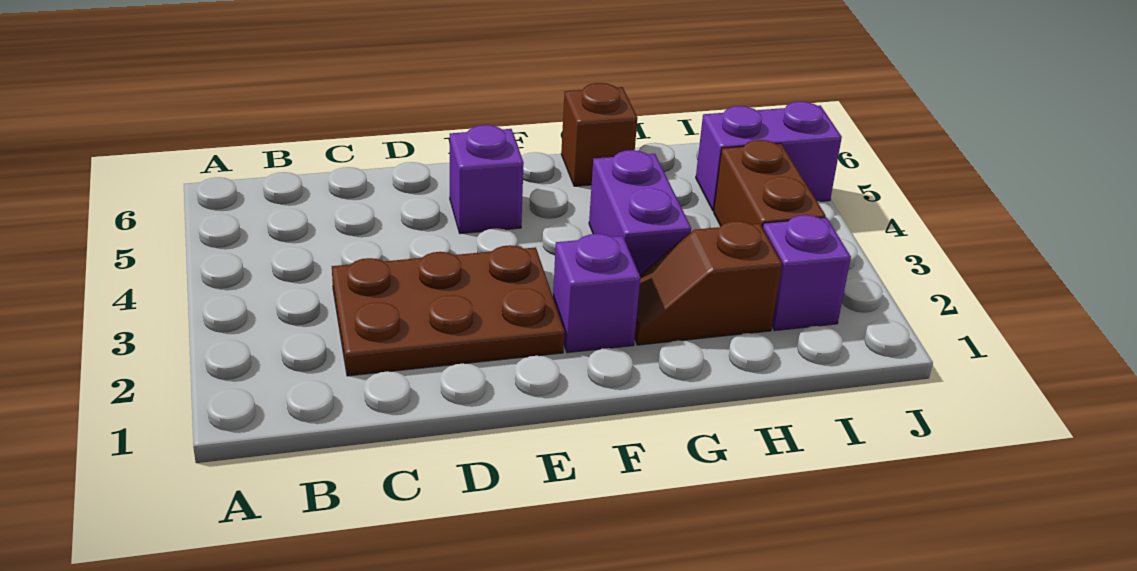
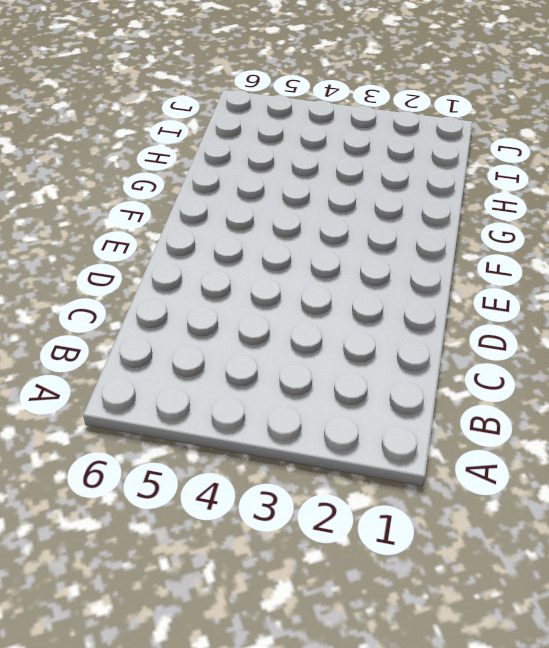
none -> brown 2x3 plate [332,245,565,376]
none -> purple 1x1 brick [450,125,524,234]

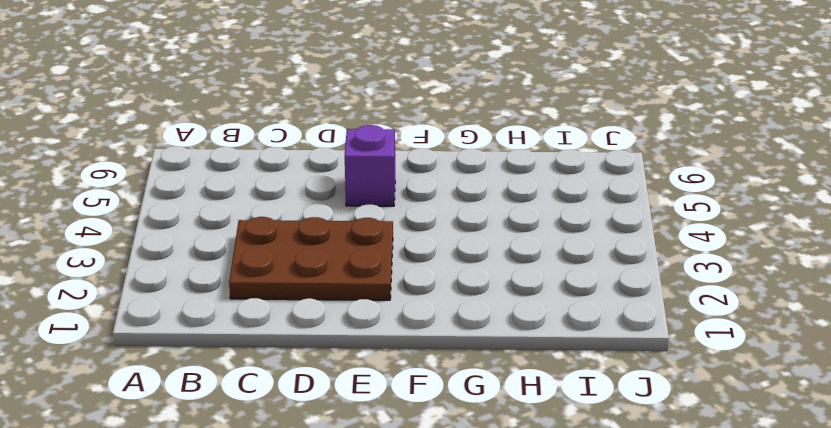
none -> purple 1x1 brick [553,234,640,353]
none -> brown 1x2 slope [635,221,782,345]

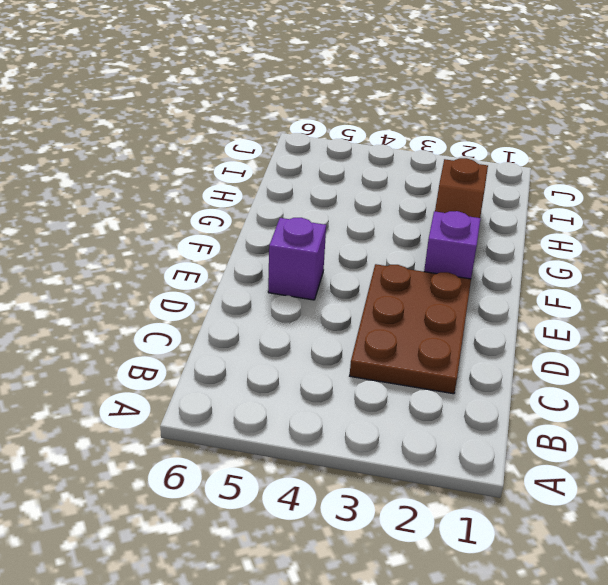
none -> purple 1x2 brick [589,150,691,275]
none -> brown 1x1 brick [561,83,637,186]

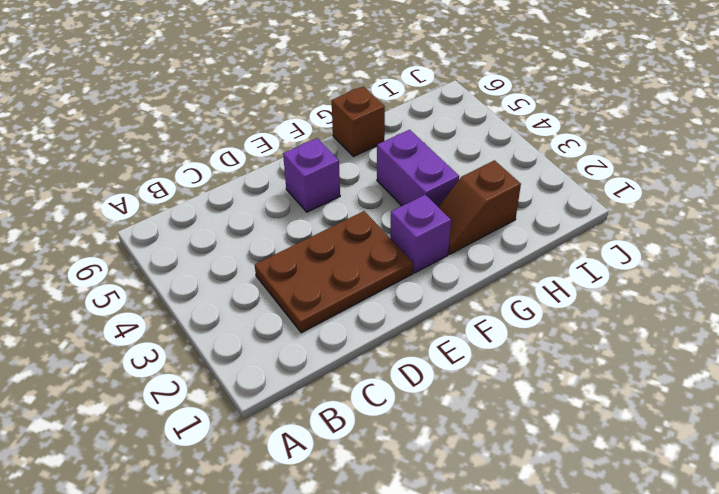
none -> purple 1x1 brick [763,215,851,331]
none -> brown 1x2 brick [714,140,826,227]

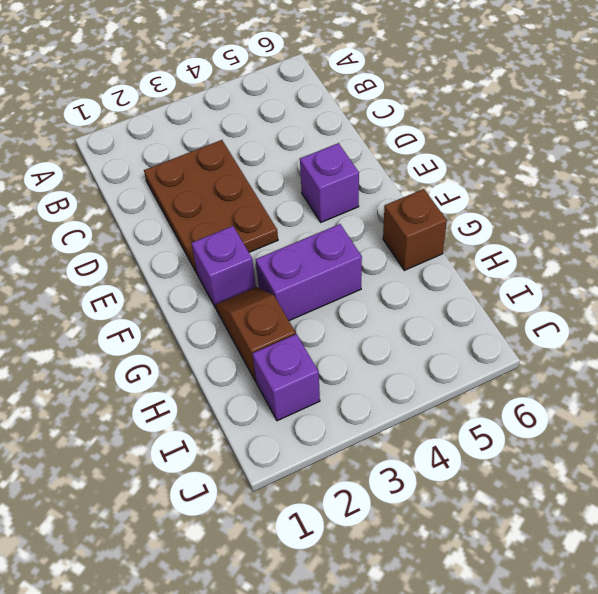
none -> brown 1x2 brick [714,140,826,227]
none -> purple 1x2 brick [696,102,842,211]

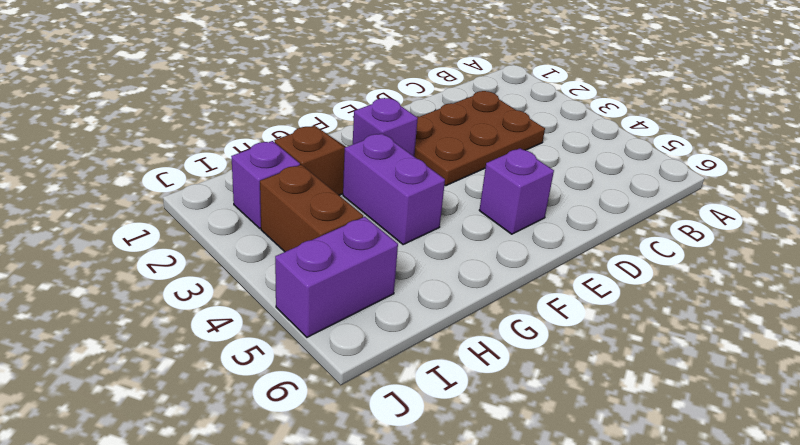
none -> brown 1x1 brick [561,83,637,186]

